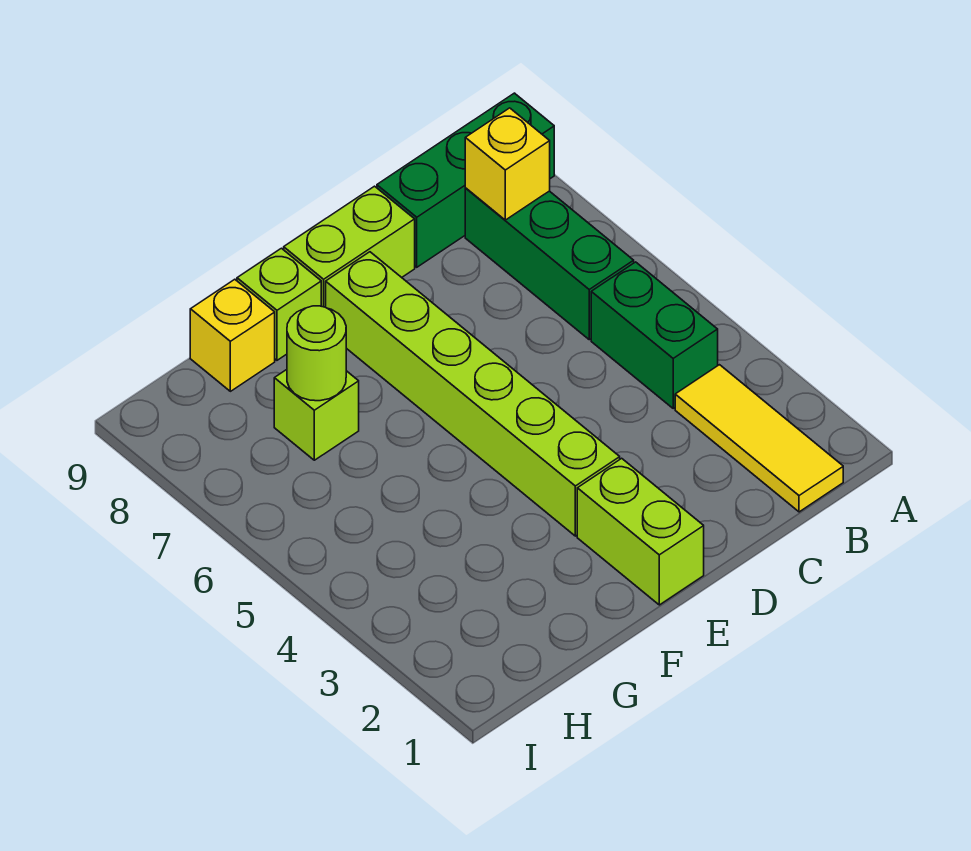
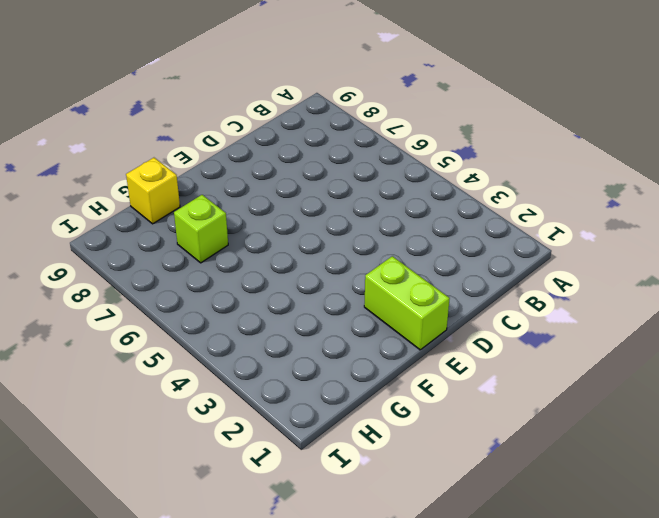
none -> green 1x3 brick [377,93,554,267]
none -> yellow 1x3 tile [675,365,843,512]
none -> green 1x2 brick [591,262,718,408]

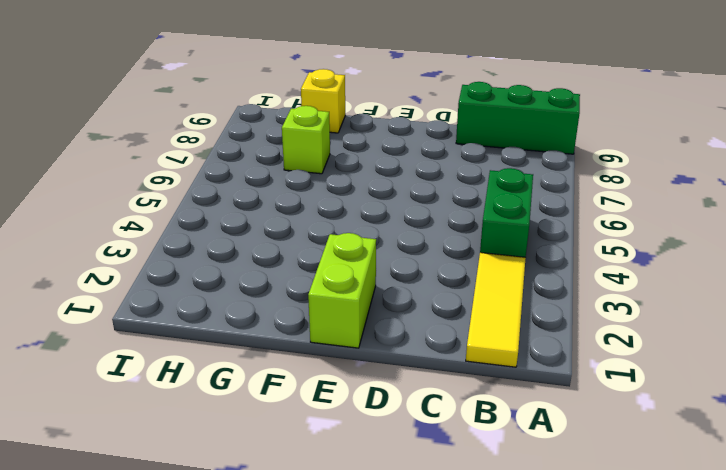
none -> green 1x3 brick [465,188,634,340]
none -> lime 1x2 brick [284,186,415,307]
none -> lime 1x6 brick [326,252,620,536]

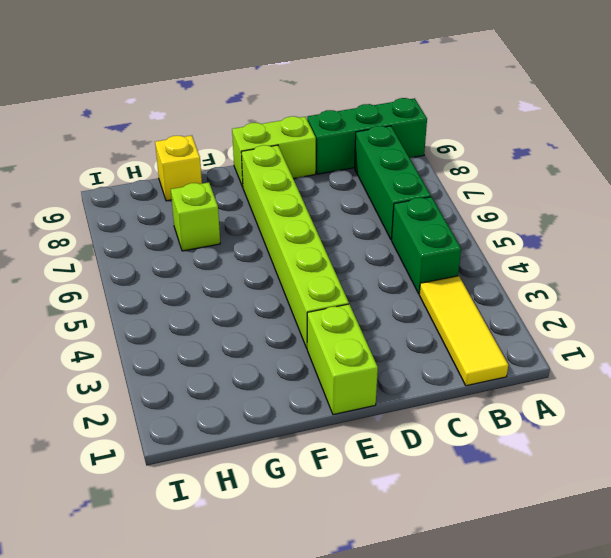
none -> lime 1x1 brick [237,248,321,360]
none -> yellow 1x1 brick [465,108,550,220]
none -> lime 1x1 round brick [287,306,346,401]

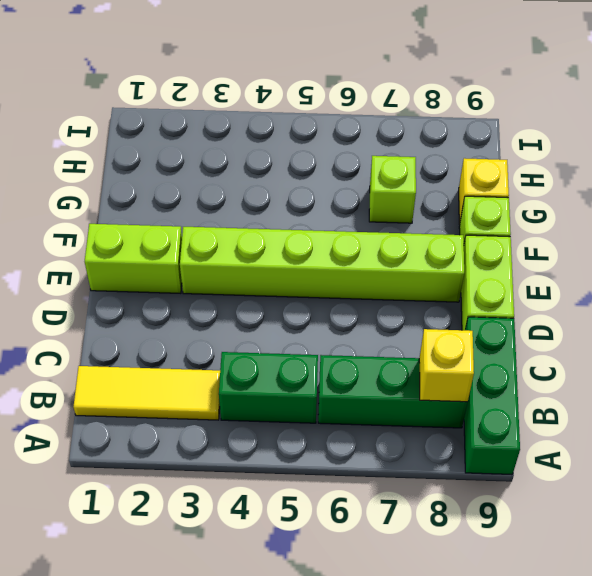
none -> lime 1x1 round brick [287,306,346,401]

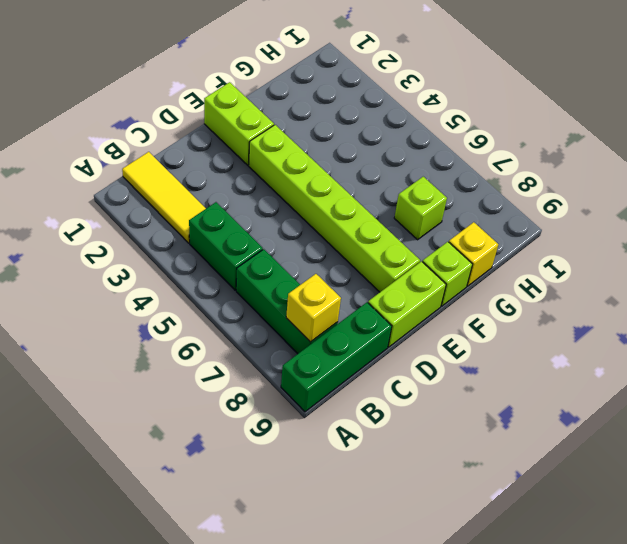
none -> lime 1x1 round brick [287,306,346,401]

